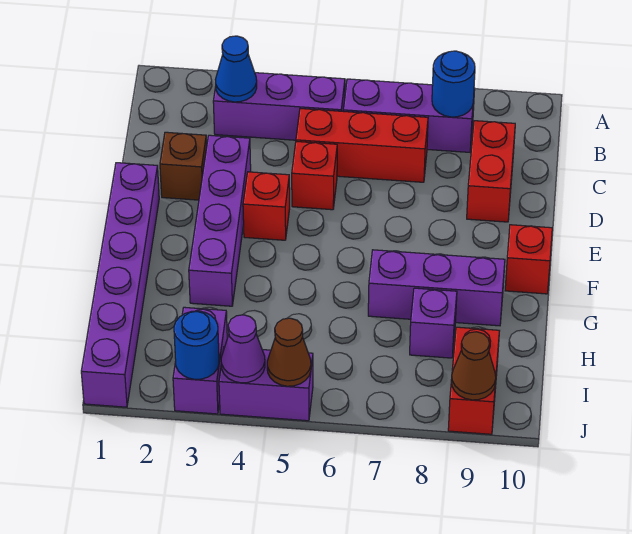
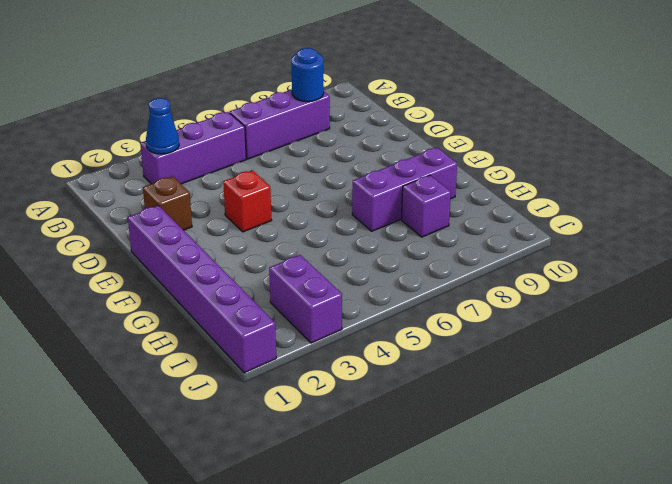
none -> red 1x3 brick [296,109,428,182]
none -> red 1x2 brick [467,121,515,222]
none -> purple 1x4 brick [189,135,251,306]

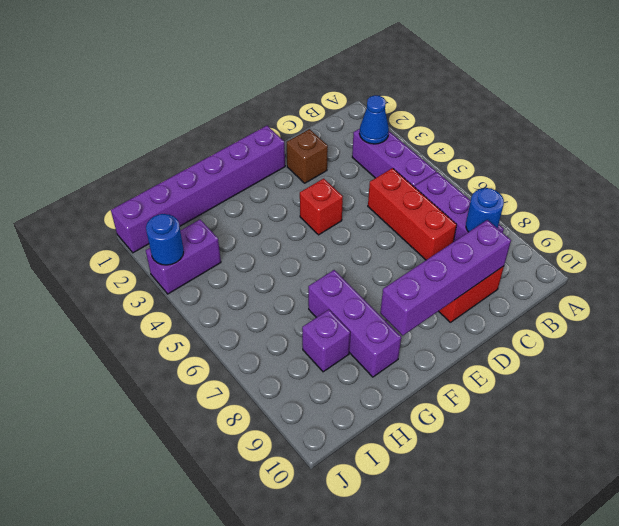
purple 1x4 brick [380,220,511,336] -> purple 1x4 brick moved to [189,135,251,306]
none -> red 1x1 brick [292,141,337,210]
none -> red 1x1 brick [505,225,552,294]
none -> red 1x2 brick [448,327,499,434]

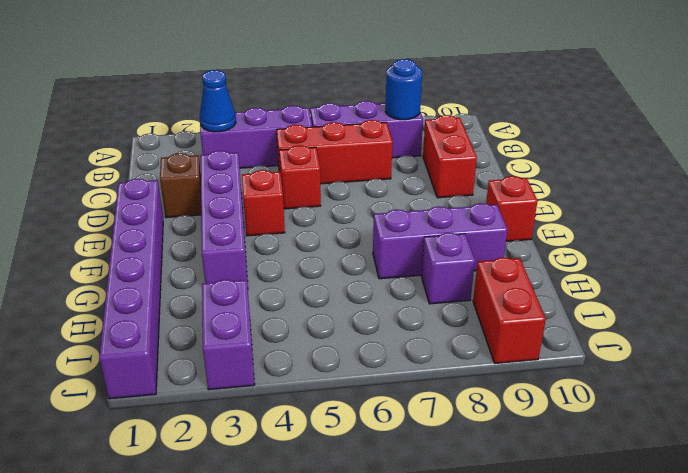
none -> purple 1x2 brick [219,347,313,421]
none -> blue 1x1 round brick [174,311,219,379]
none -> purple 1x1 cone [221,315,265,383]

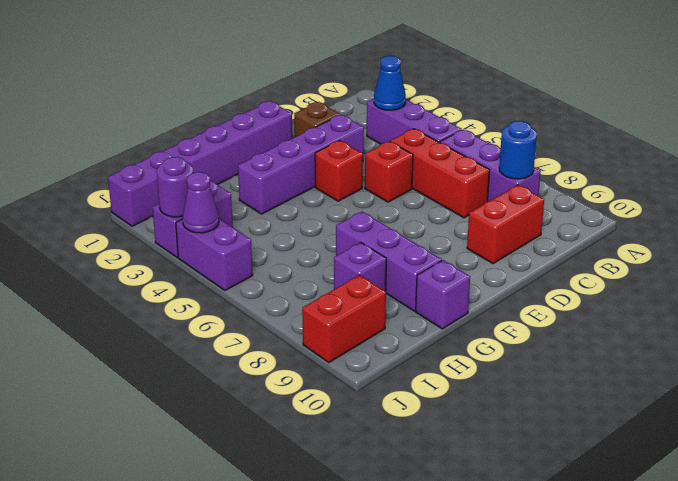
purple 1x1 brick [416,260,470,329] -> none
purple 1x1 round brick [157,157,193,217] -> blue 1x1 round brick [174,311,219,379]
none -> red 1x1 brick [505,225,552,294]
none -> brown 1x1 cone [267,318,311,386]
none -> brown 1x1 cone [451,332,496,400]

